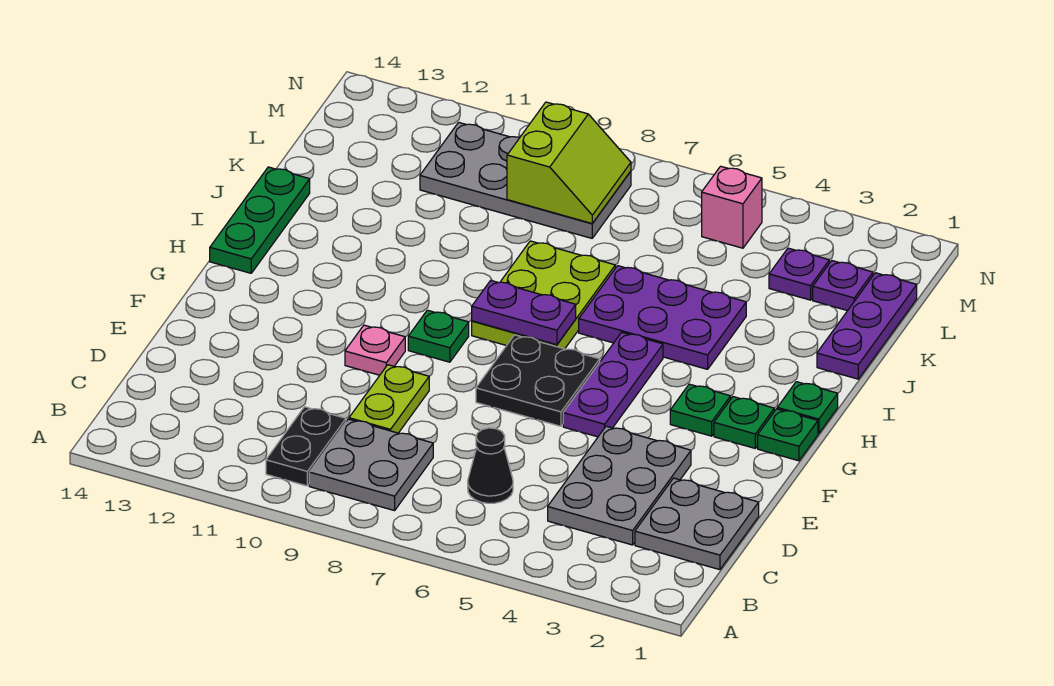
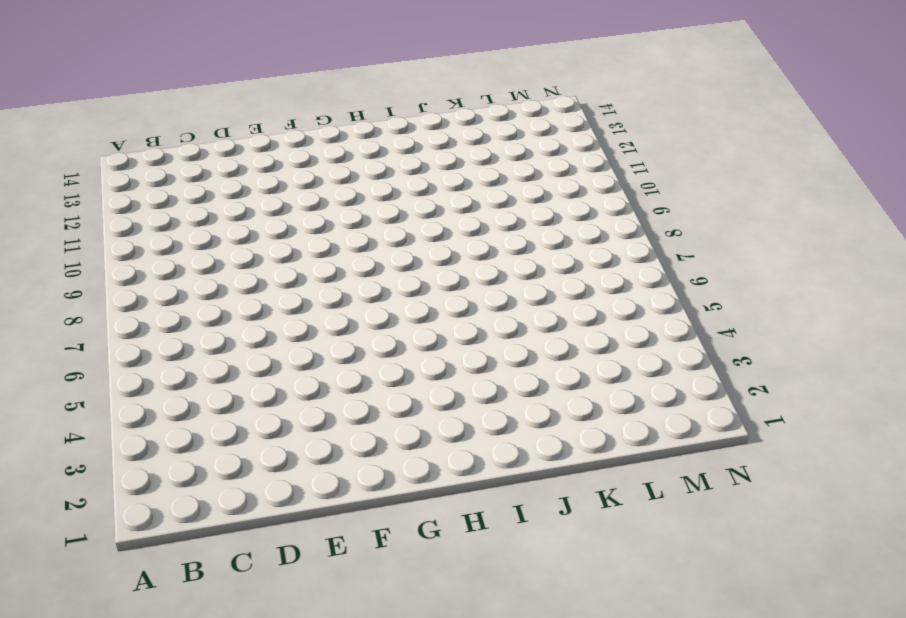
none -> grey 2x2 plate [309,419,433,511]
none -> black 1x2 plate [266,407,346,486]
none -> grey 2x2 plate [635,478,759,570]

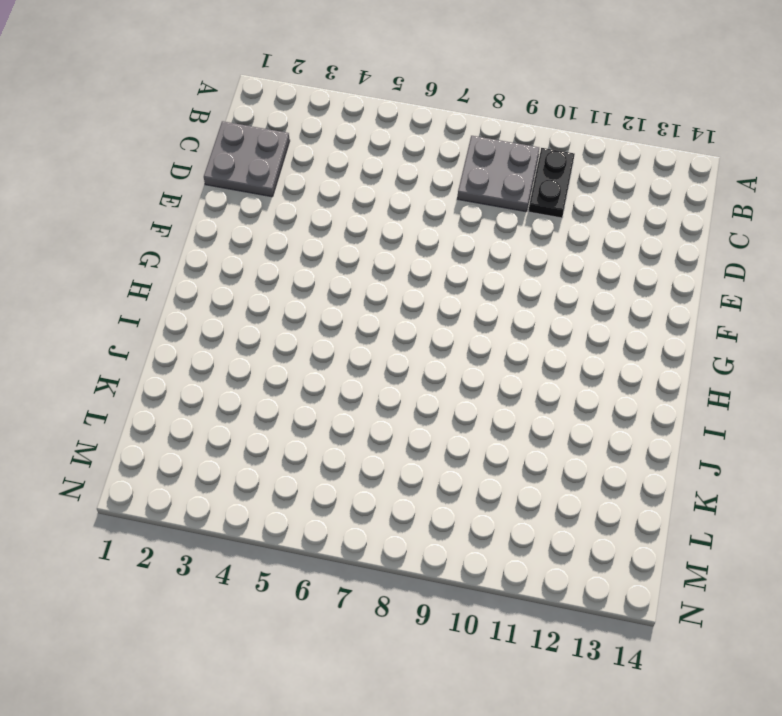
none -> grey 2x3 plate [548,426,691,545]
none -> black 1x1 cone [468,428,513,503]
none -> lime 1x2 plate [349,365,429,433]

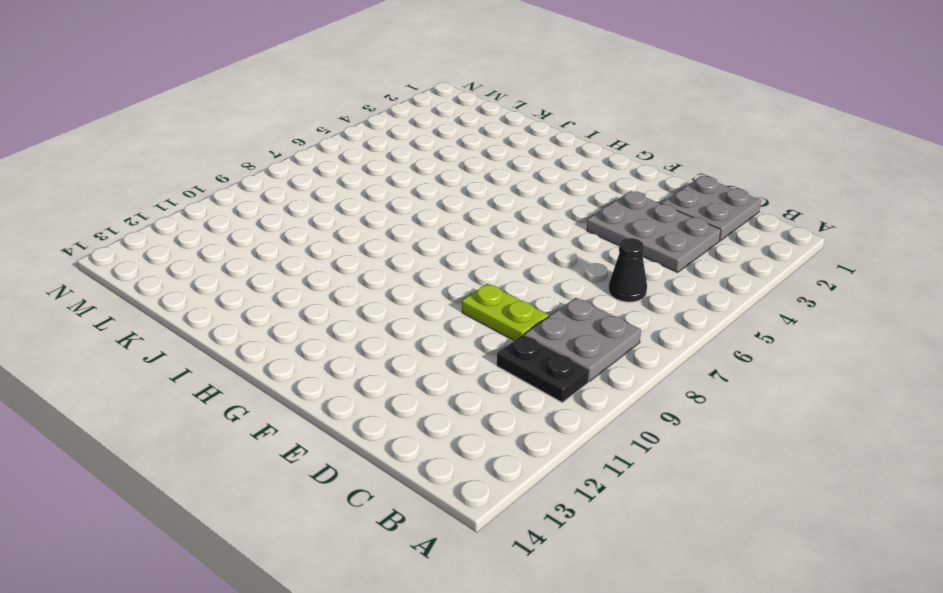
none -> purple 1x3 plate [563,332,663,437]
none -> black 2x2 plate [476,335,600,426]
none -> pink 1x1 plate [345,325,405,375]

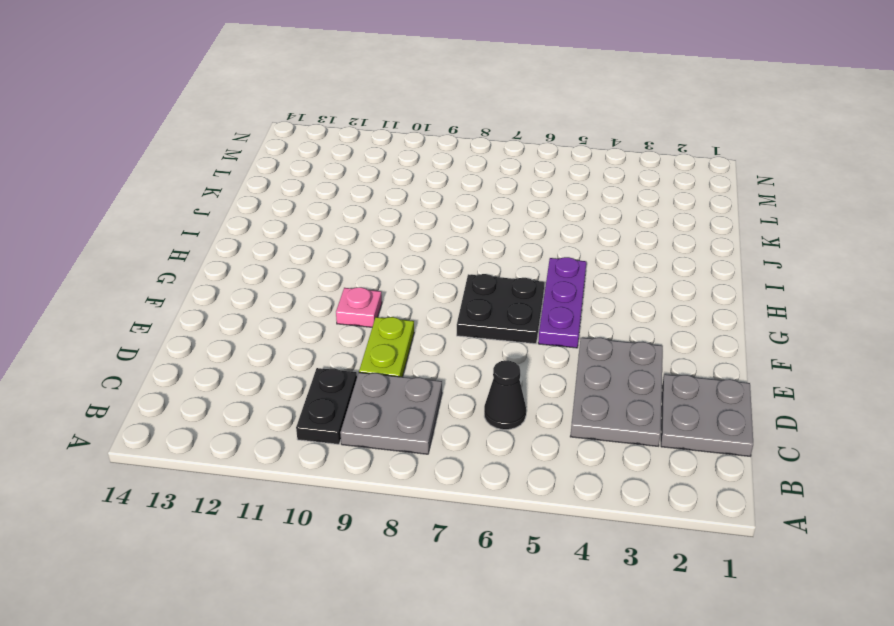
none -> green 1x1 plate [758,409,818,461]
none -> green 1x1 plate [714,397,774,448]
none -> green 1x1 plate [670,384,731,436]

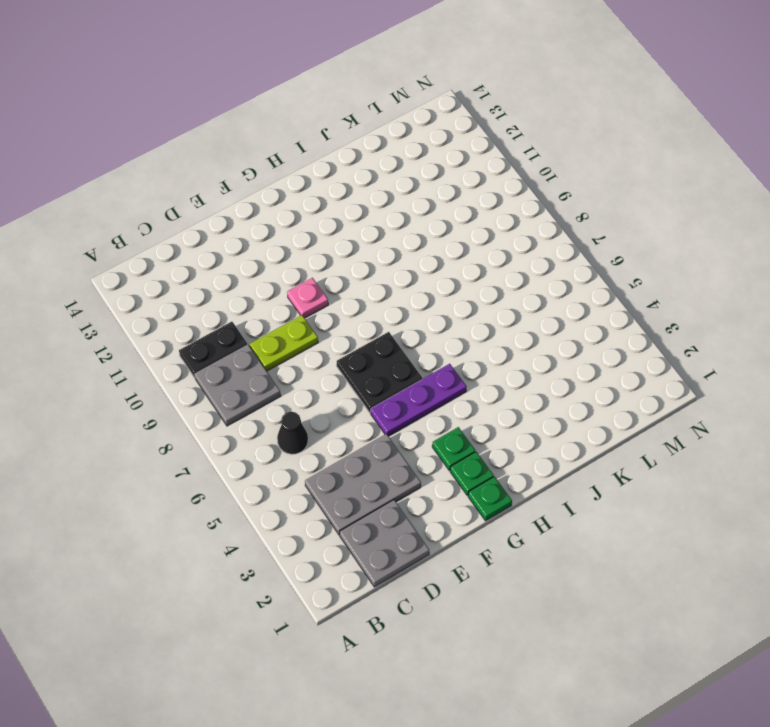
none -> green 1x1 plate [408,310,469,362]
none -> green 1x1 plate [777,382,838,434]
none -> lime 2x3 plate [472,241,615,349]

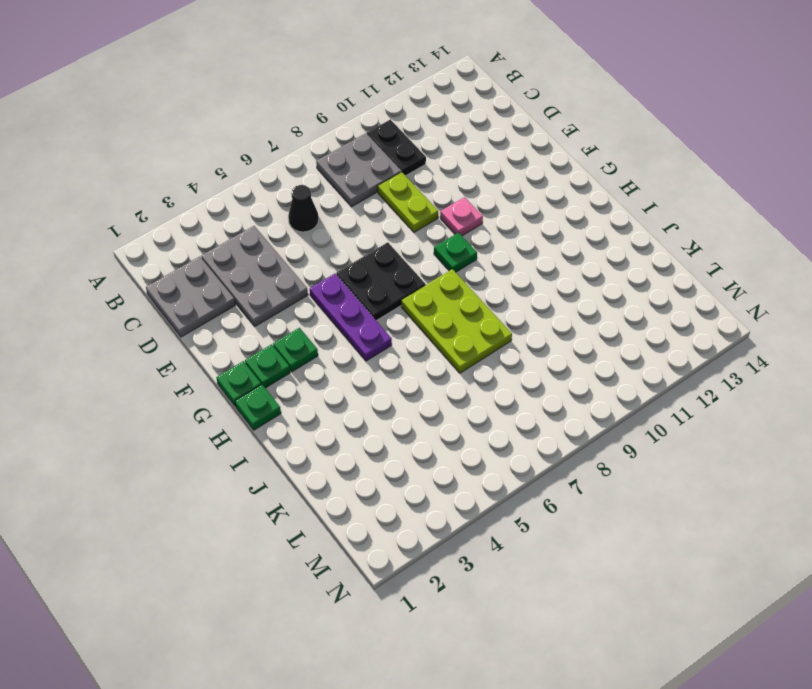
none -> green 1x3 plate [210,167,310,273]
none -> purple 2x3 plate [579,266,746,369]
none -> purple 1x3 plate [817,273,917,379]

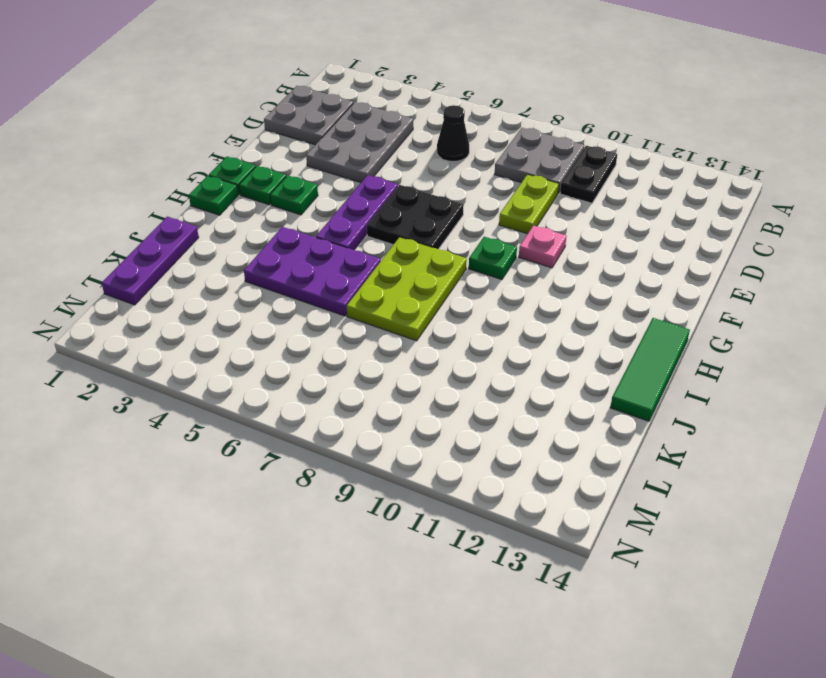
green 1x3 tile [610,318,690,421] -> green 1x3 plate [210,167,310,273]
none -> purple 1x1 plate [813,261,873,311]
none -> purple 1x1 plate [769,248,829,300]
none -> grey 2x4 plate [420,122,631,238]

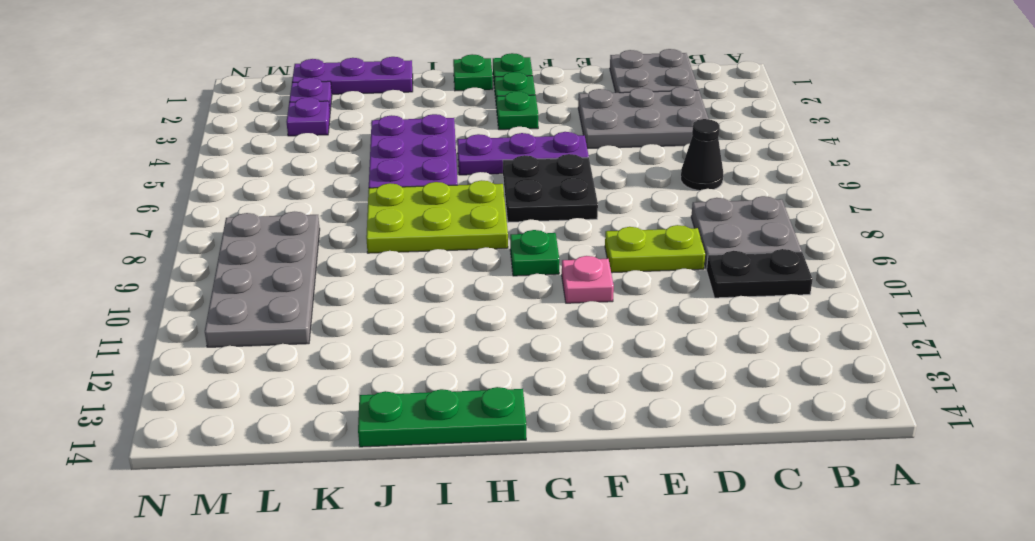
none -> pink 1x1 brick [702,166,762,248]
none -> purple 1x2 plate [472,281,576,345]
none -> lime 2x2 slope [507,102,631,223]

